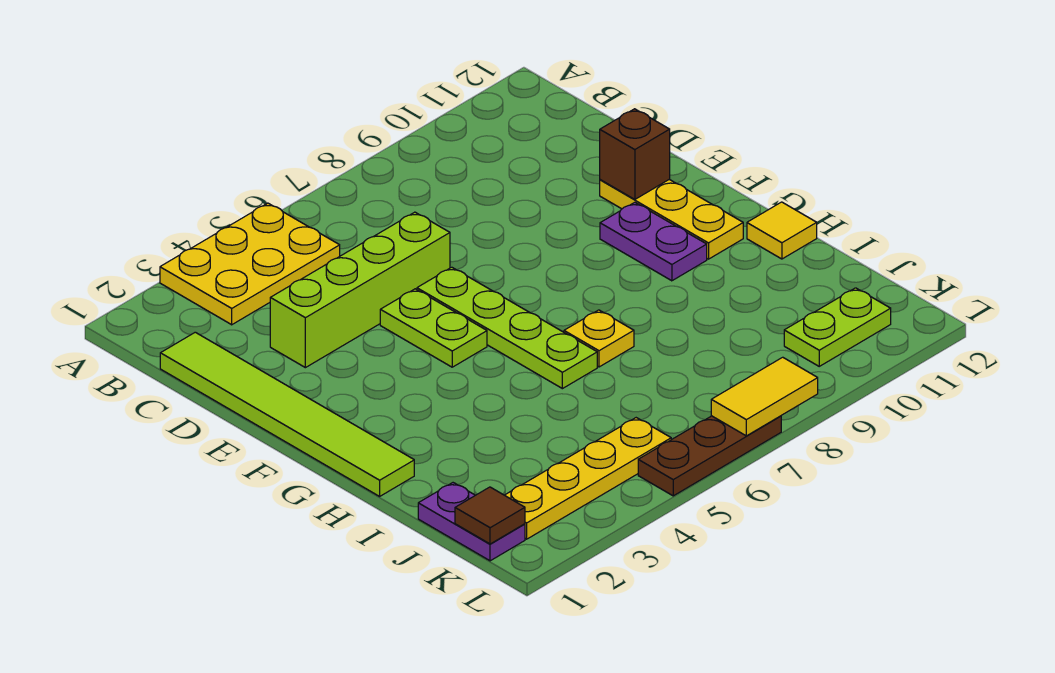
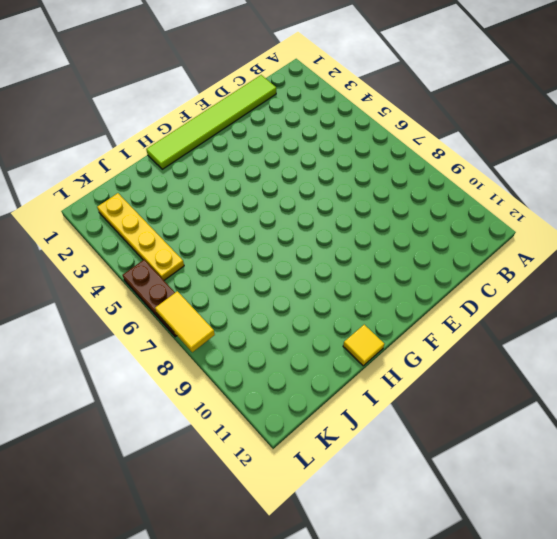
none -> yellow 2x3 plate [160,203,340,325]
none -> lime 1x4 brick [270,212,450,368]
none -> lime 1x2 plate [380,289,487,367]

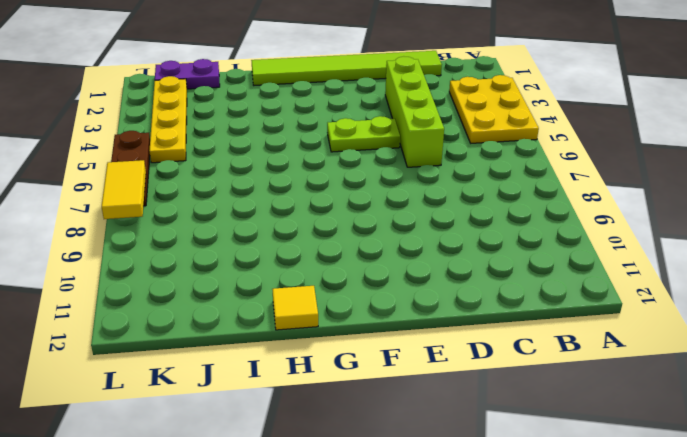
none -> lime 1x4 plate [417,267,597,389]
none -> yellow 1x3 plate [600,179,743,259]
none -> purple 1x2 plate [600,202,707,281]

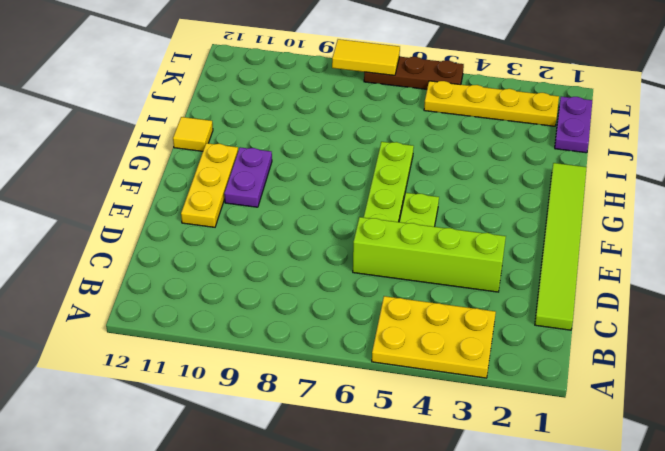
none -> yellow 1x1 plate [564,310,634,367]
none -> lime 1x2 plate [784,288,891,366]
none -> brown 1x1 brick [600,109,670,199]

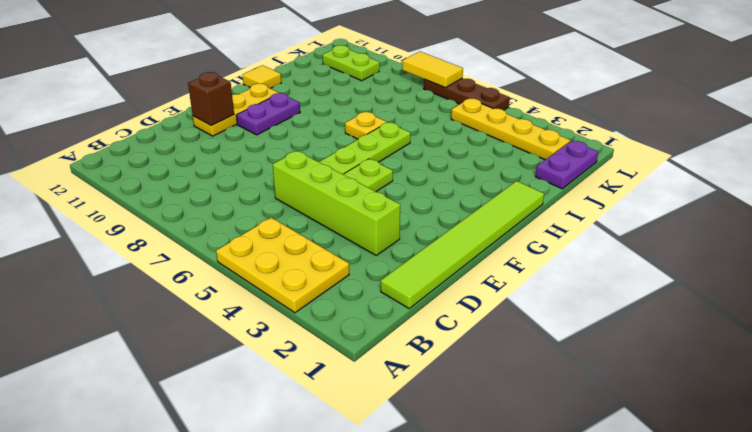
none -> brown 1x1 tile [455,487,525,544]

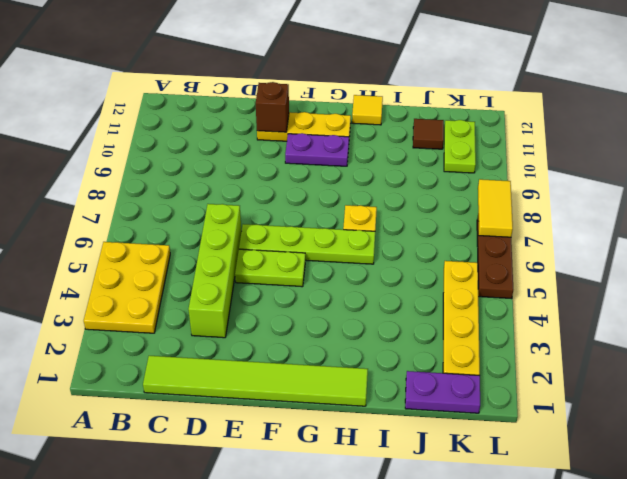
brown 1x1 tile [413,119,444,149] -> brown 1x1 tile moved to [455,487,525,544]

